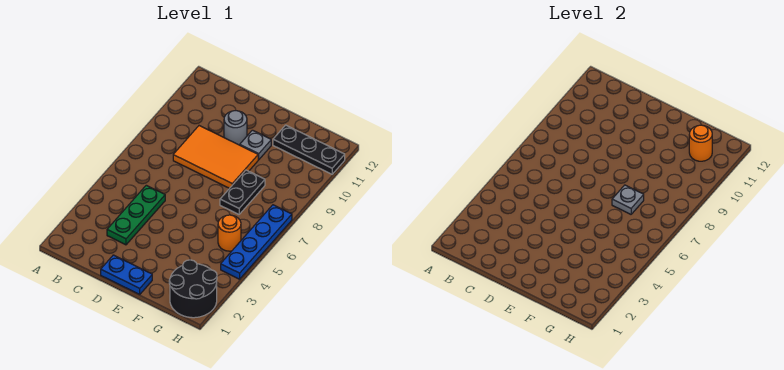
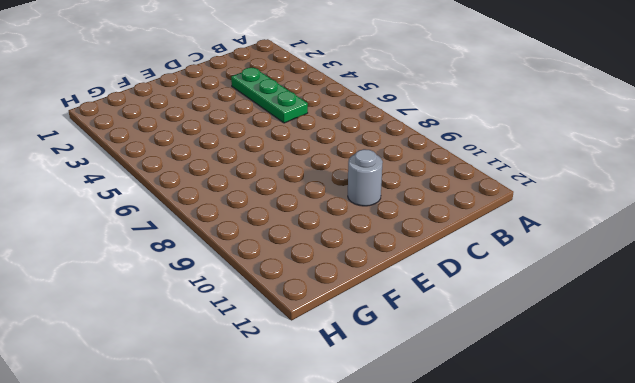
none -> orange 2x3 tile [173,126,258,188]
none -> blue 1x2 plate [101,255,152,294]
none -> grey 1x1 plate [240,130,271,160]

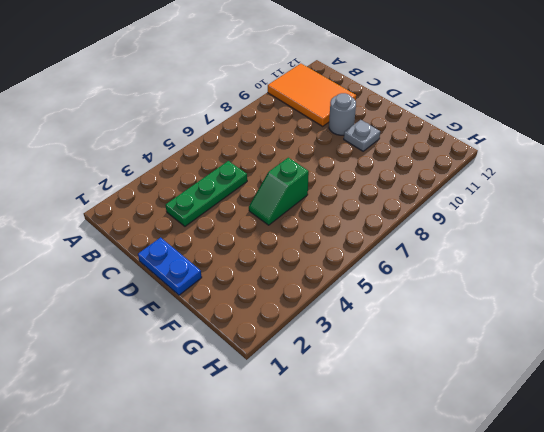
orange 2x3 tile [268,64,356,126] -> orange 2x3 tile moved to [173,126,258,188]
green 1x2 slope [249,158,309,225] -> none
none -> black 1x2 plate [220,170,265,214]
none -> black 1x3 plate [273,125,345,174]
none -> black 2x2 round brick [169,260,217,318]

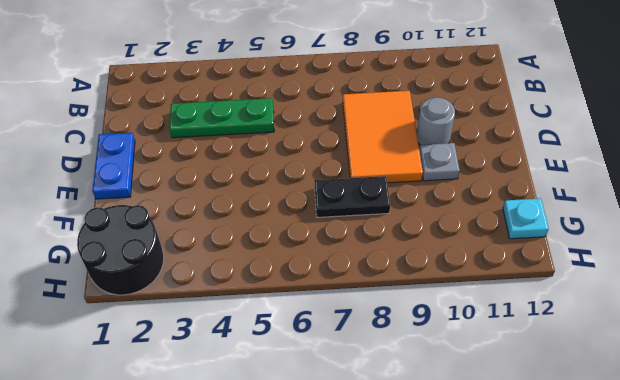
cyan 1x1 plate [503,198,549,239] -> none
none -> black 1x3 plate [273,125,345,174]
none -> orange 1x1 round brick [218,215,241,251]
none -> blue 1x4 plate [221,205,292,279]

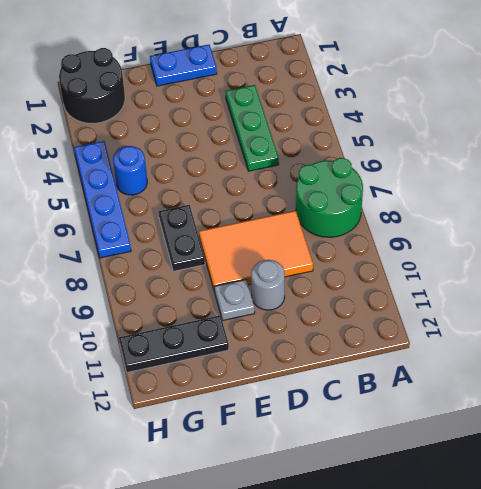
green 2x2 round brick [296,158,363,237] -> none
blue 1x1 round brick [113,146,147,195] -> orange 1x1 round brick [218,215,241,251]
none -> grey 1x1 plate [612,185,644,214]
none -> orange 1x1 round brick [689,125,712,161]

